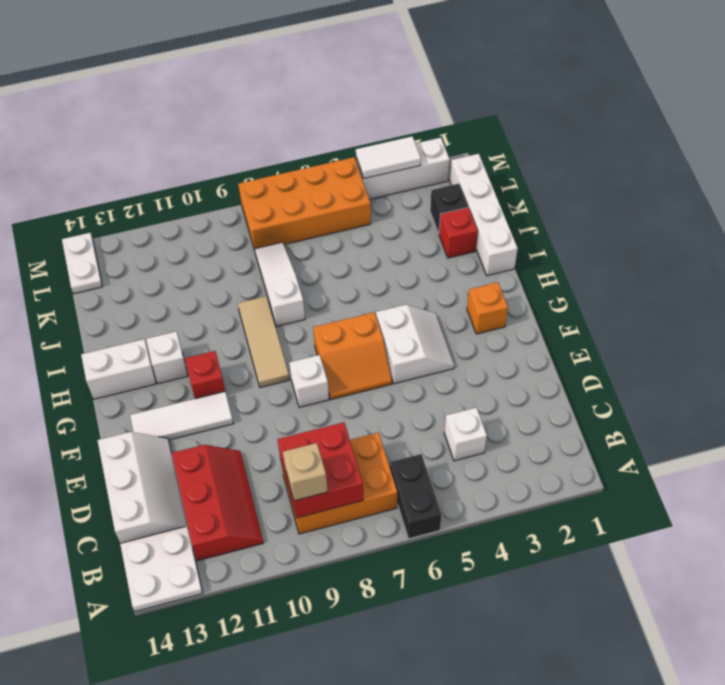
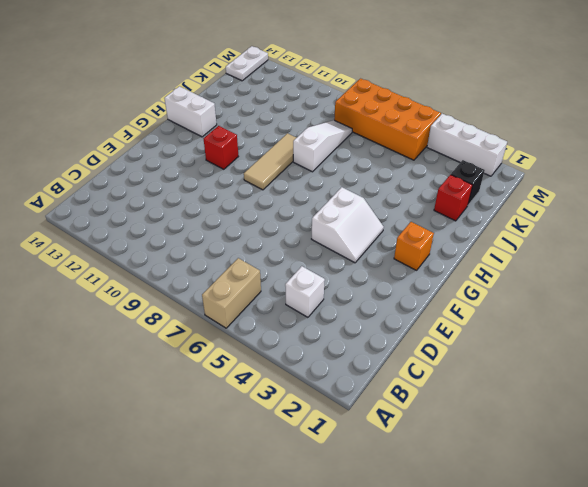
tan 1x2 brick [202,258,261,328] -> black 1x2 brick [390,454,442,539]
none -> white 2x2 plate [120,526,203,612]
none -> orange 2x3 brick [281,433,397,534]
none -> red 2x3 slope [171,445,264,561]

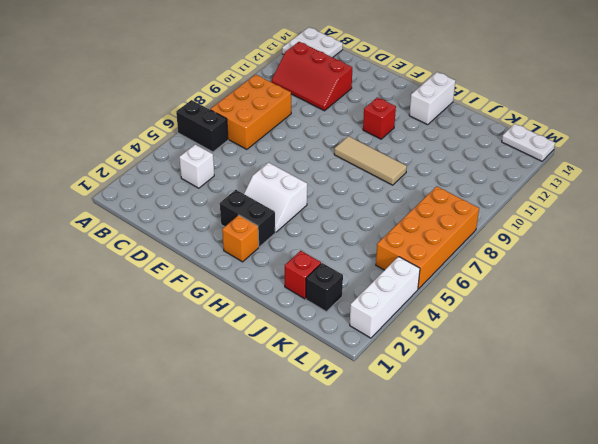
black 1x2 brick [220,190,275,247] -> none
none -> white 2x3 slope [98,432,188,543]
none -> orange 2x2 slope [313,312,392,399]
none -> white 1x1 brick [289,355,329,407]

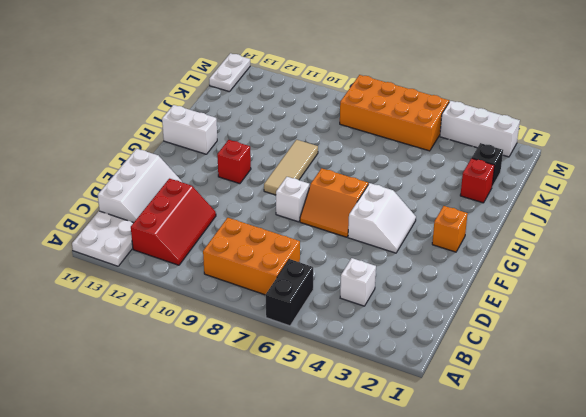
none -> white 1x3 tile [130,391,233,440]
none -> white 1x1 brick [146,331,188,384]
none -> white 1x4 brick [450,154,518,276]

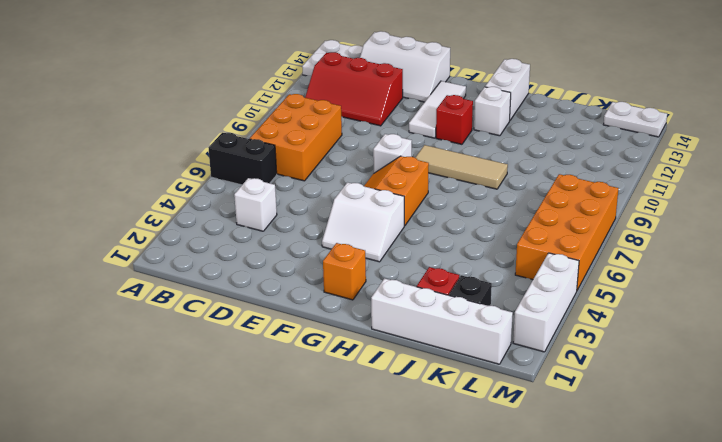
none -> white 1x3 slope [255,242,305,327]
none -> red 2x2 brick [277,422,363,518]
none -> white 1x2 tile [356,136,421,178]

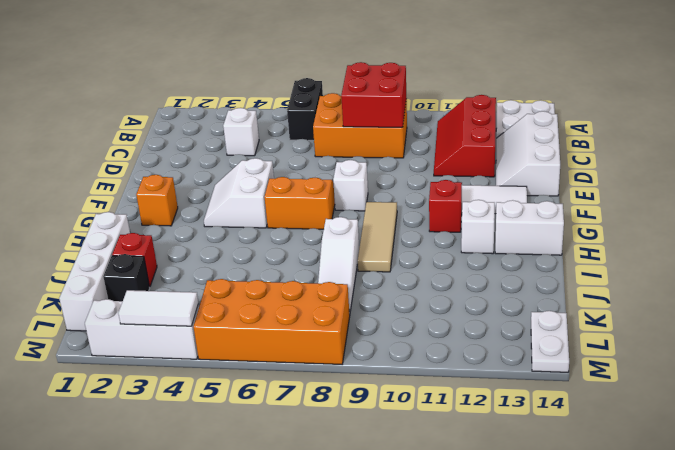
none -> tan 1x1 brick [283,443,328,501]

